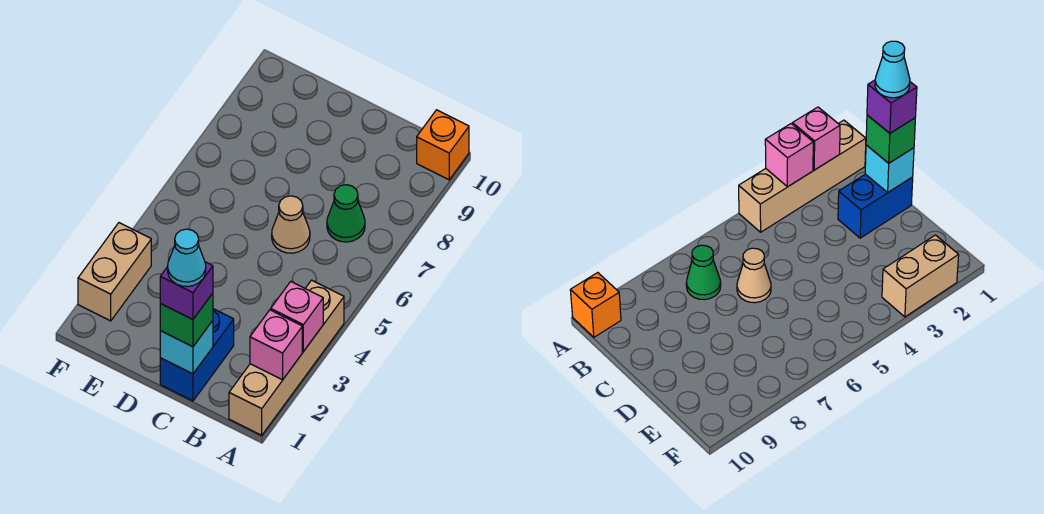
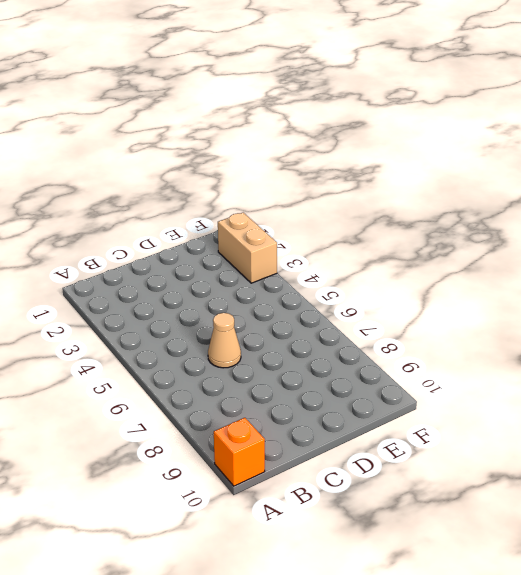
none -> tan 1x4 brick [229,280,344,435]
none -> green 1x1 cone [327,185,365,242]
none -> blue 1x2 brick [160,309,234,401]

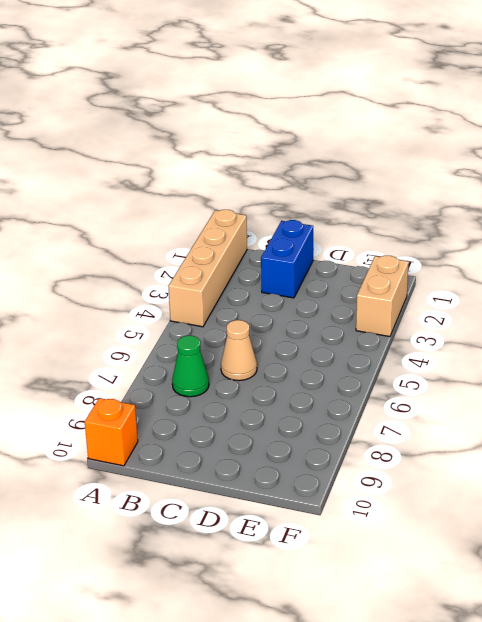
none -> pink 1x1 brick [250,310,302,380]
none -> pink 1x1 brick [271,282,323,352]
none -> cyan 1x1 brick [160,320,213,374]

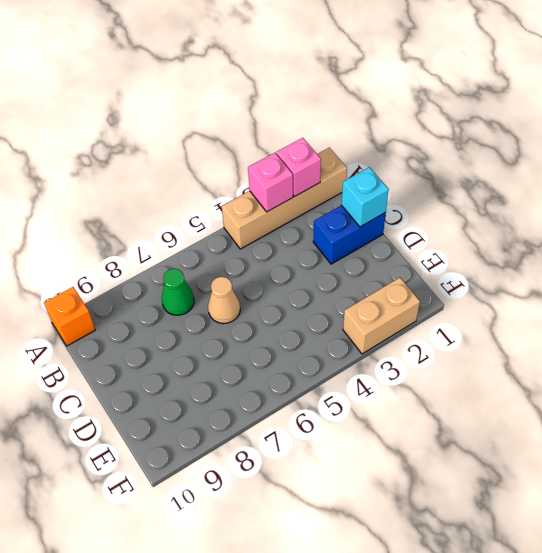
none -> green 1x1 brick [160,293,213,347]
none -> purple 1x1 brick [160,262,213,320]
none -> cyan 1x1 cone [168,229,206,286]

